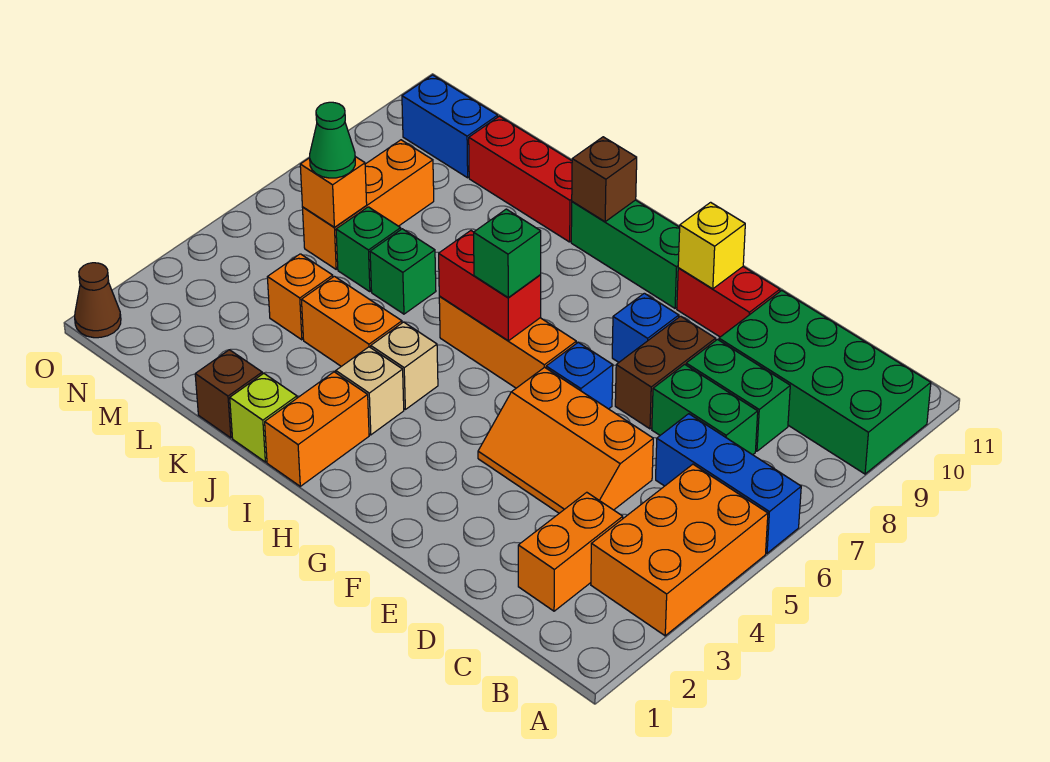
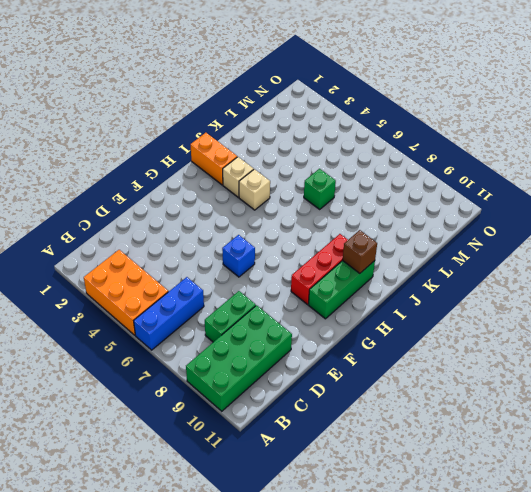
red 1x3 brick [291,234,348,304] -> red 1x3 brick moved to [469,116,572,242]
none -> orange 1x2 brick [518,492,623,611]
none -> green 1x2 brick [652,364,758,455]
none -> orange 2x3 slope [478,367,653,513]
none -> brown 1x2 brick [615,316,716,429]

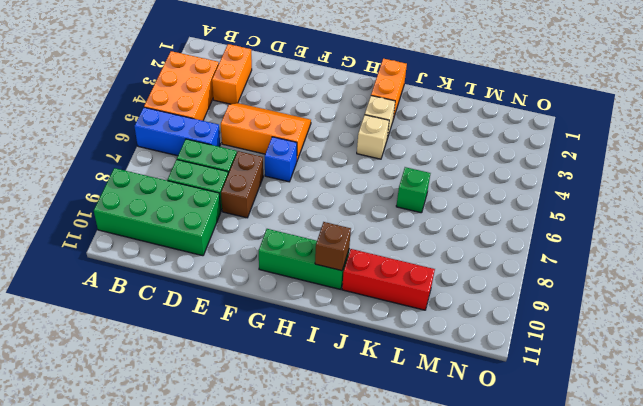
none -> red 1x2 brick [677,267,780,337]
none -> blue 1x1 brick [612,293,679,362]
none -> orange 1x3 brick [439,297,576,388]
none -> lime 1x1 brick [230,373,297,462]

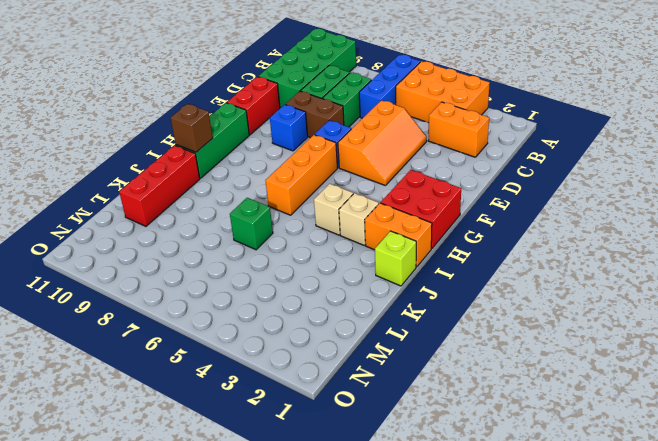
red 2x2 brick [381,170,461,249] -> none
none -> orange 1x2 brick [301,276,402,366]
none -> brown 1x1 brick [195,350,262,438]
none -> orange 1x1 brick [267,254,333,340]
none -> green 1x1 brick [336,207,401,292]

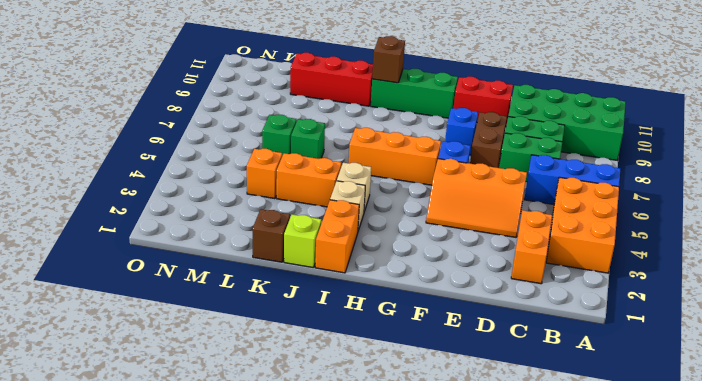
none -> orange 1x3 brick [302,140,434,269]
none -> blue 1x2 brick [402,75,498,178]
none -> brown 1x1 cone [75,263,121,338]
none -> yellow 1x1 brick [678,202,745,289]

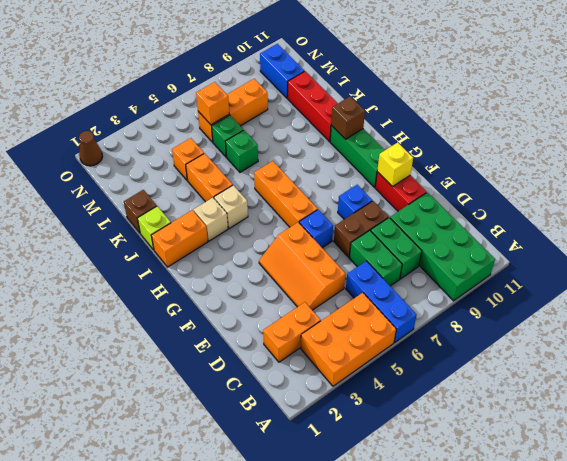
none -> red 1x2 brick [439,231,541,341]
none -> green 1x1 brick [474,209,541,297]
none -> green 1x1 cone [310,102,355,178]

